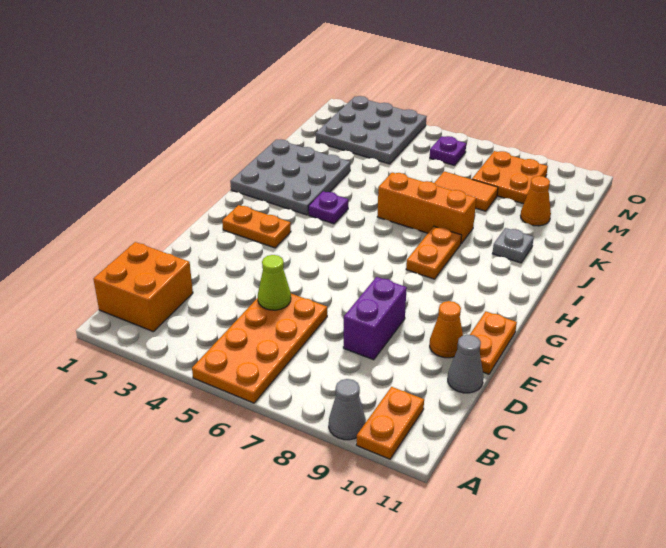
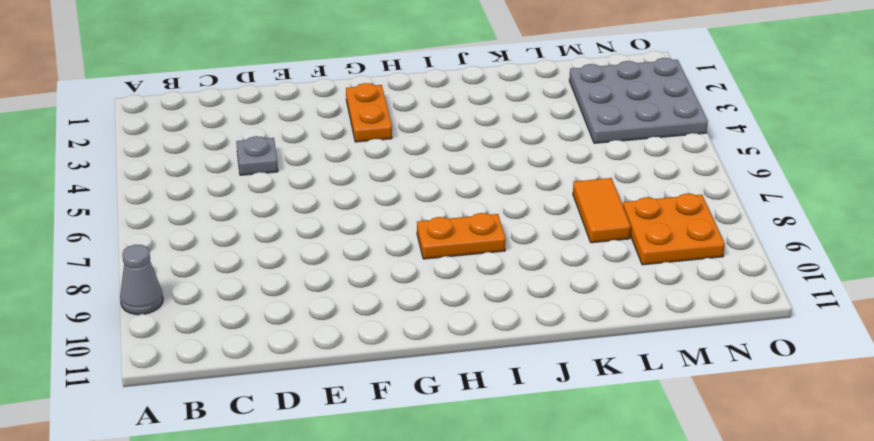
grey 1x1 plate [236,136,278,175] -> grey 1x1 plate moved to [492,228,534,263]
none -> orange 2x4 plate [192,294,327,403]
none -> orange 1x2 plate [356,387,424,459]
none -> orange 2x2 brick [93,242,193,332]

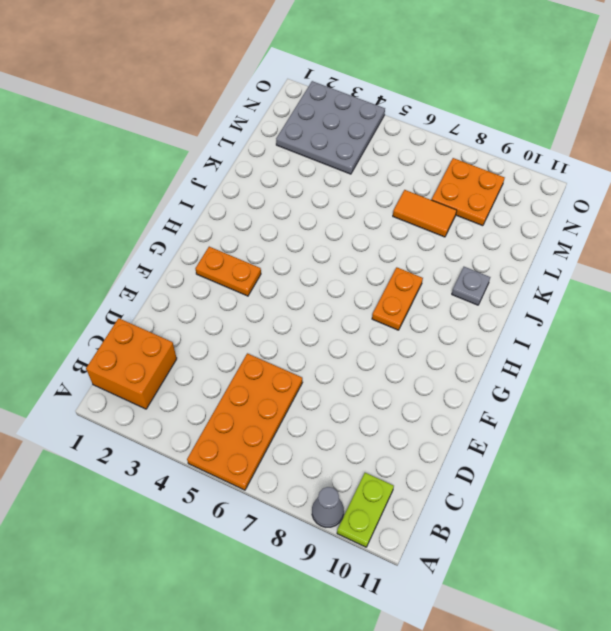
lime 1x2 plate [337,473,394,547] -> orange 1x2 plate [356,387,424,459]
none -> purple 1x2 brick [343,277,407,360]
none -> grey 1x1 cone [448,335,484,393]
none -> orange 1x1 cone [430,301,463,358]

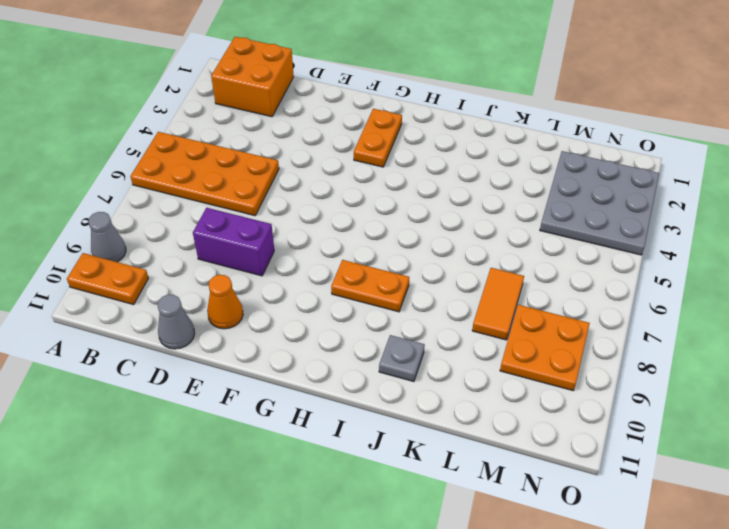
none -> orange 1x2 plate [470,311,517,374]
none -> grey 3x3 plate [230,139,350,215]
none -> purple 1x1 plate [308,191,348,224]

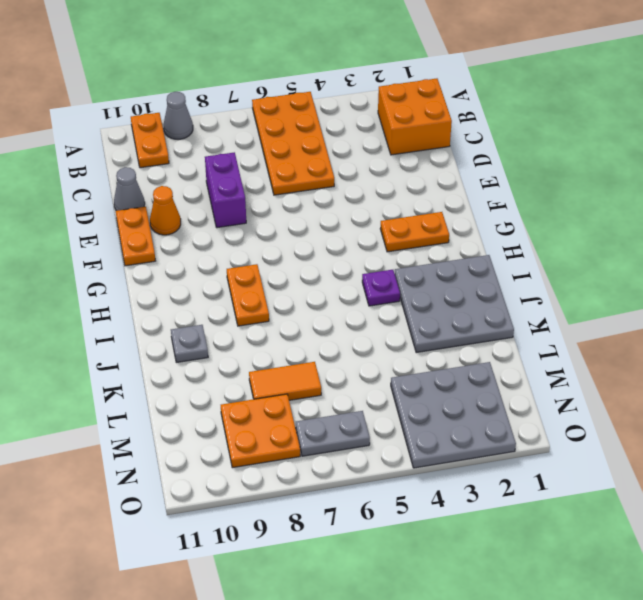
grey 1x2 plate [296,411,370,456] -> purple 1x1 plate [430,136,466,165]
none -> orange 1x3 brick [377,173,476,244]
none -> orange 1x1 cone [521,176,551,226]
none -> lime 1x1 cone [258,255,291,310]

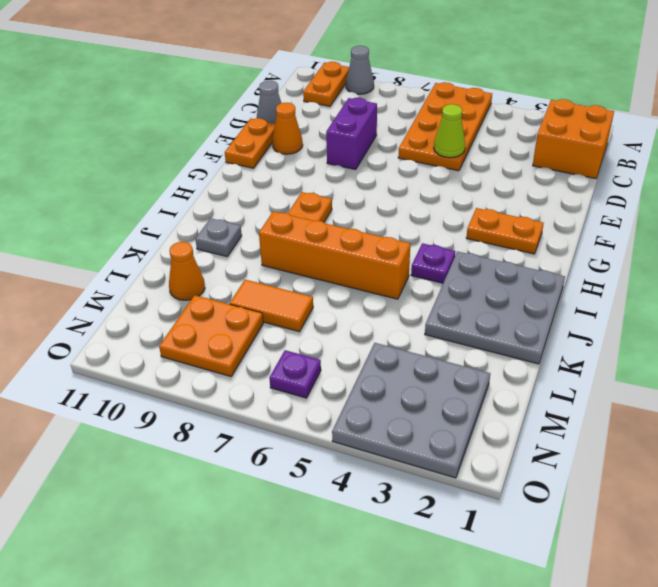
orange 1x4 brick [259,211,410,299] -> orange 1x3 brick [377,173,476,244]

